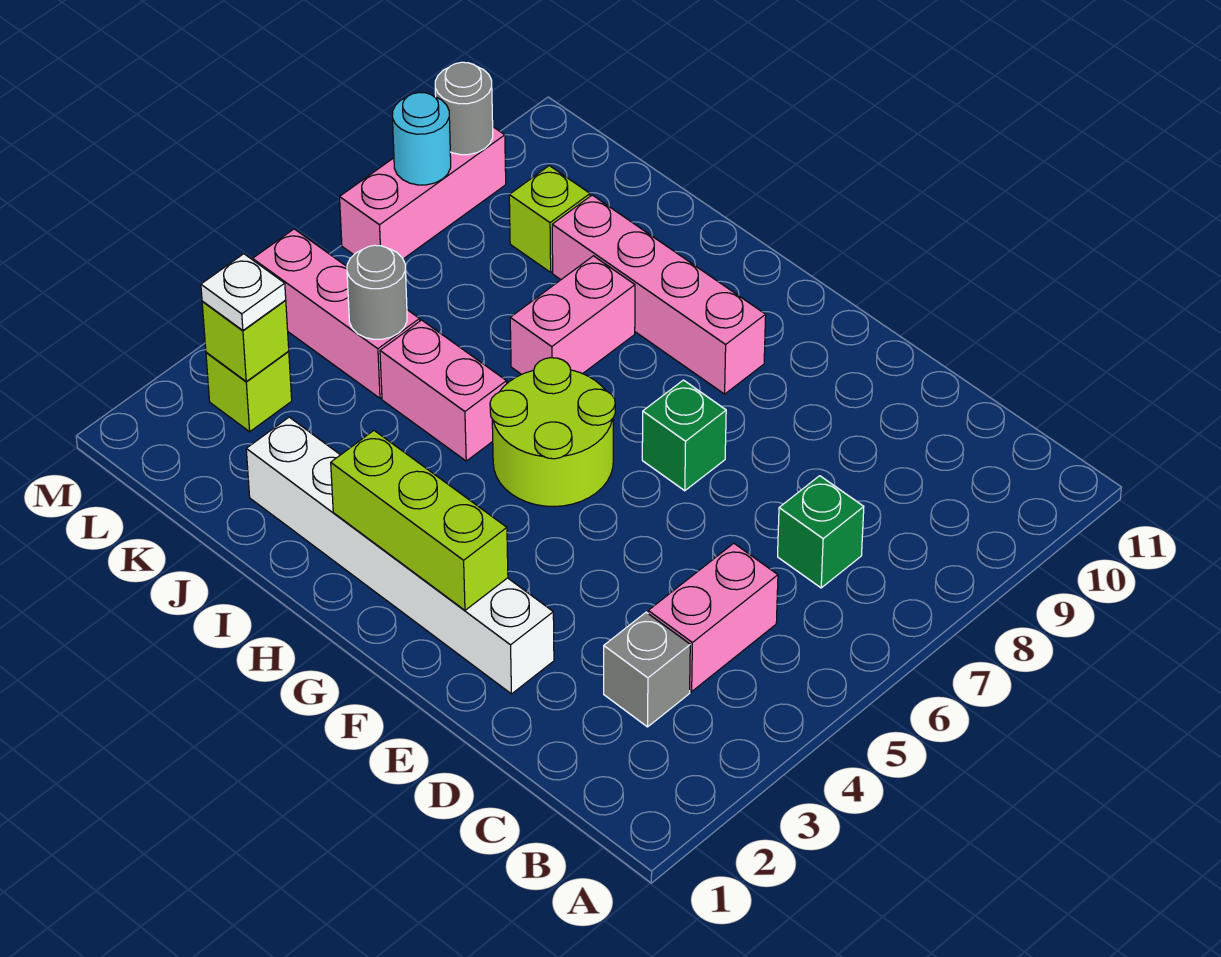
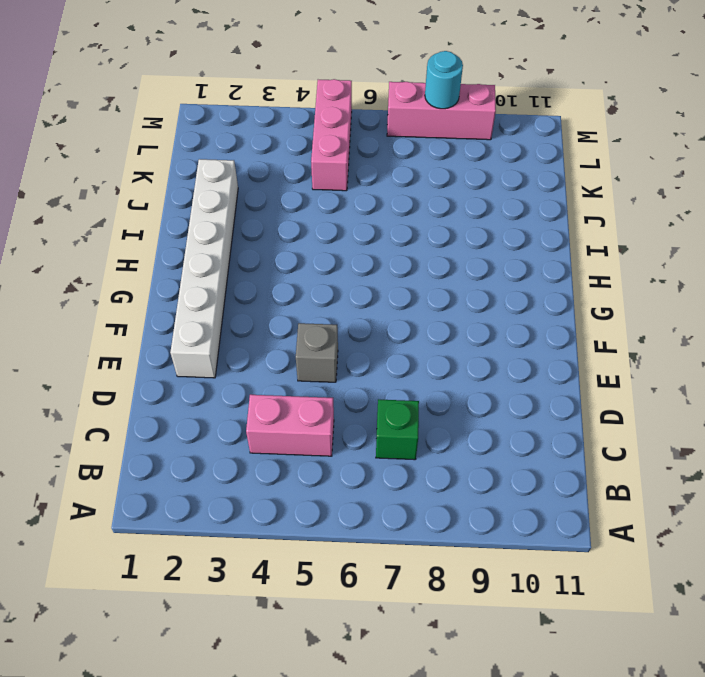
grey 1x1 brick [296,323,338,382] -> grey 1x1 brick moved to [604,612,690,727]
none -> green 1x1 brick [642,380,726,491]
none -> lime 2x2 round brick [490,358,615,507]
none -> pink 1x4 brick [552,195,766,394]

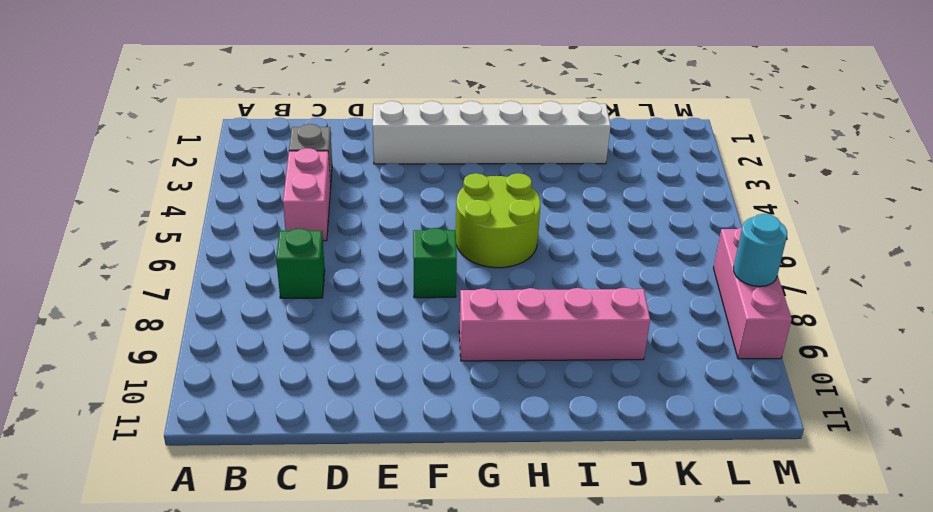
none -> pink 1x2 brick [380,320,507,461]
none -> pink 1x2 brick [510,256,635,374]
none -> pink 1x3 brick [253,229,420,398]

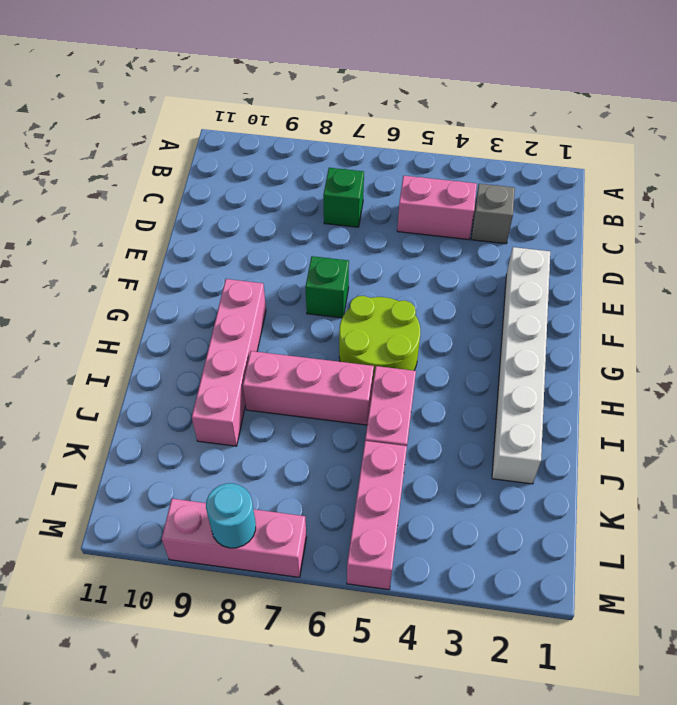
pink 1x3 brick [243,351,374,425] -> pink 1x2 brick [510,256,635,374]
none -> lime 1x1 brick [509,166,590,272]
none -> lime 1x1 brick [206,351,292,432]
none -> lime 1x3 brick [331,431,508,610]

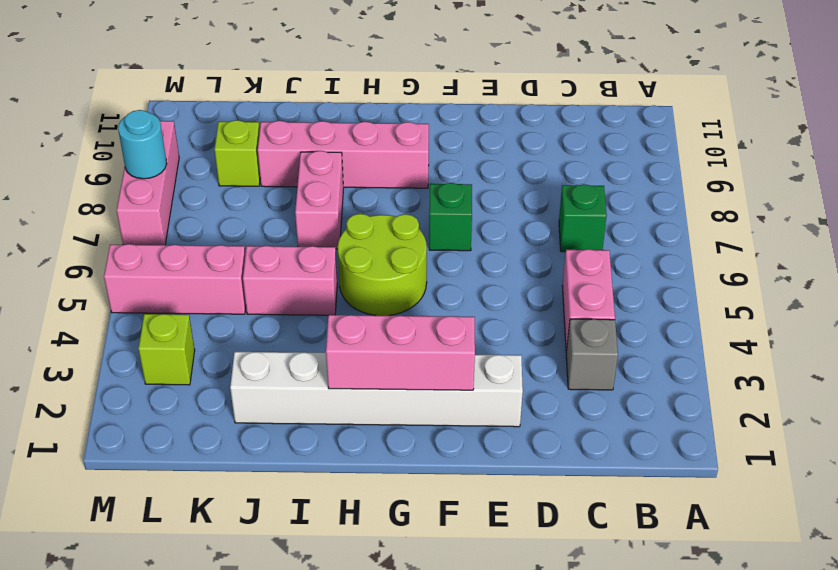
pink 1x3 brick [326,315,475,390] -> lime 1x3 brick [331,431,508,610]
none -> grey 1x1 round brick [347,245,407,339]
none -> lime 1x1 brick [202,301,289,381]
none -> grey 1x1 round brick [435,62,493,155]

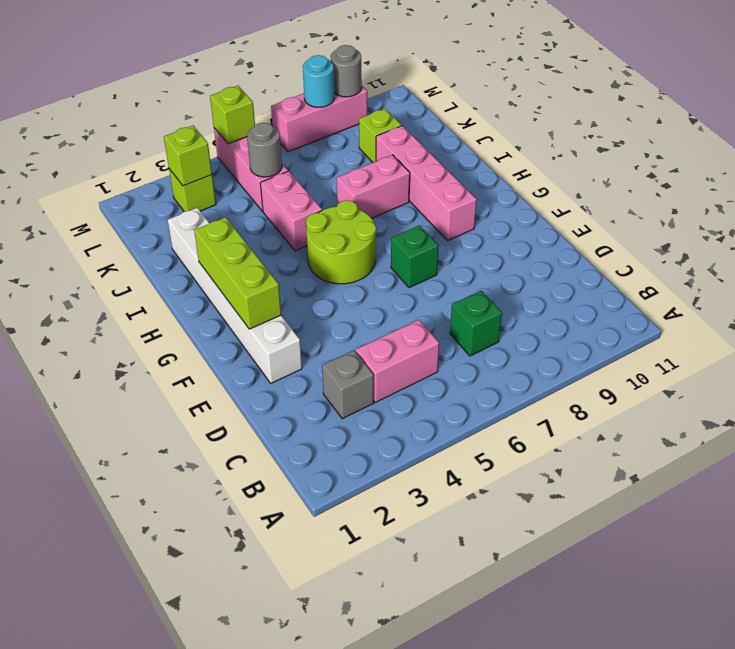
lime 1x1 brick [210,86,255,144] -> none
none -> white 1x1 plate [201,254,286,330]

